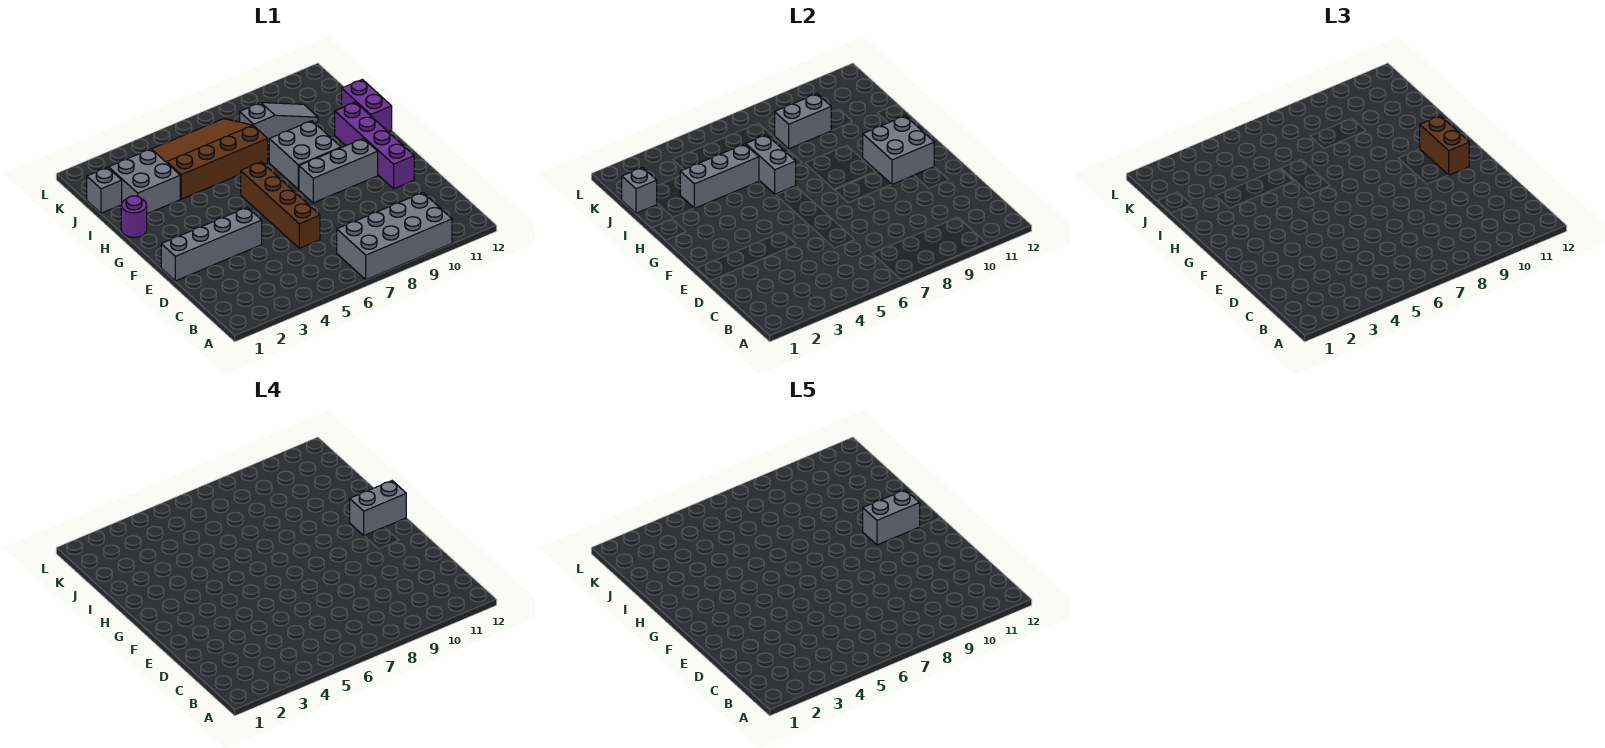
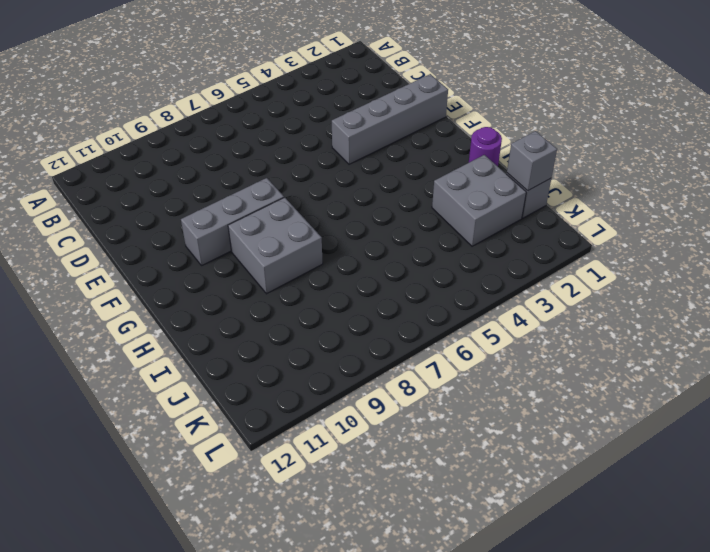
none -> grey 2x4 brick [337,193,452,280]
none -> brown 1x4 brick [241,162,320,248]
none -> purple 1x4 brick [335,102,414,189]

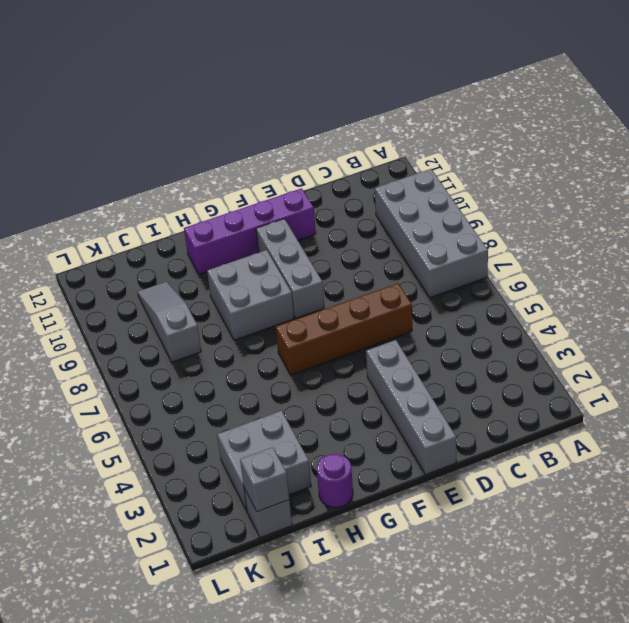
none -> purple 1x2 brick [342,80,392,132]
none -> brown 3x4 slope [152,119,268,199]
none -> grey 2x2 brick [863,116,934,184]

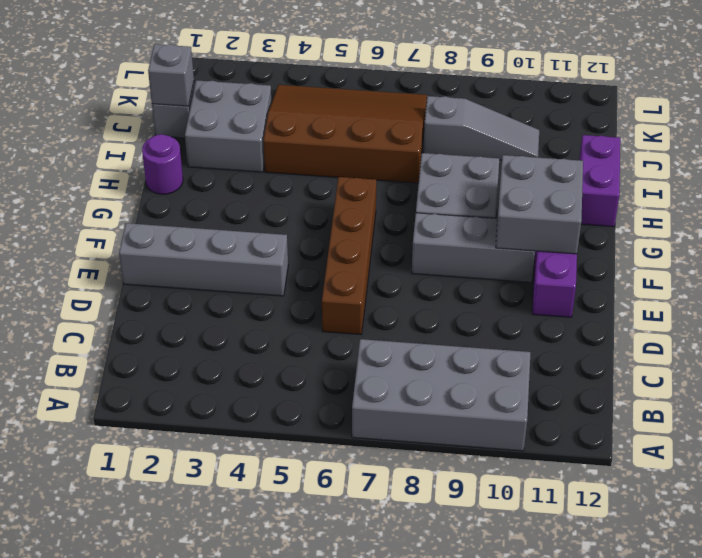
none -> grey 1x2 brick [746,135,796,194]
none -> grey 1x3 brick [680,144,759,208]
none -> grey 1x2 brick [775,94,831,149]

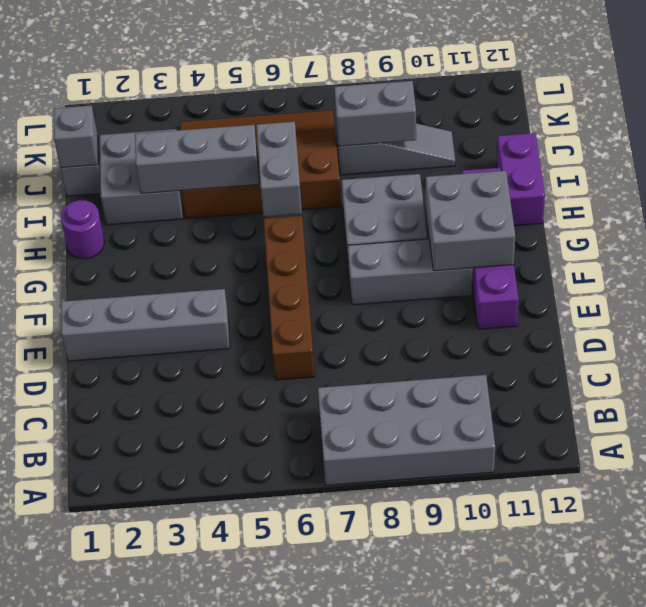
none -> brown 1x2 brick [1420,116,1469,175]
none -> grey 1x2 brick [350,481,406,536]
none -> grey 1x2 brick [863,490,920,545]

